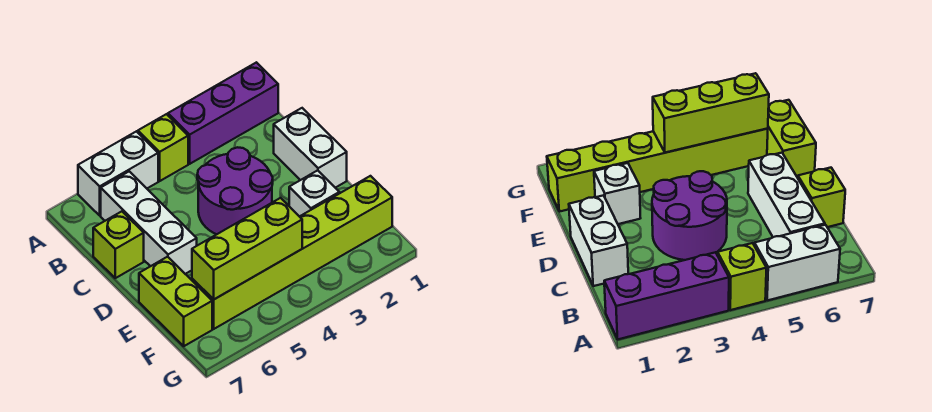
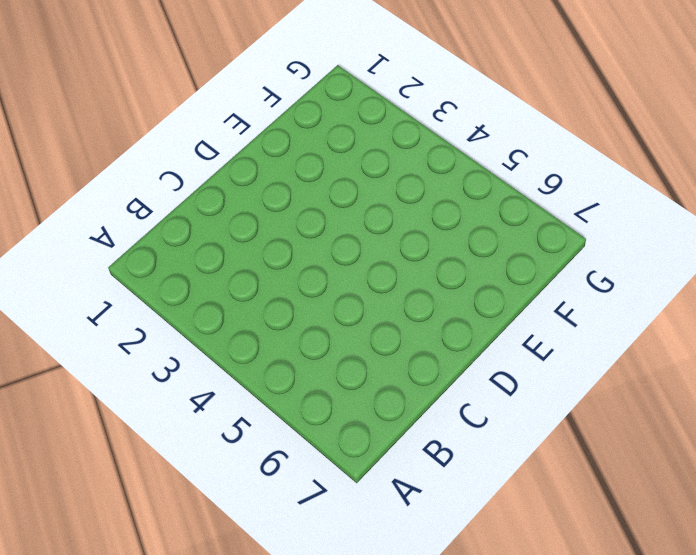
none -> purple 1x3 brick [168,62,278,164]
none -> lime 1x1 brick [138,114,188,181]

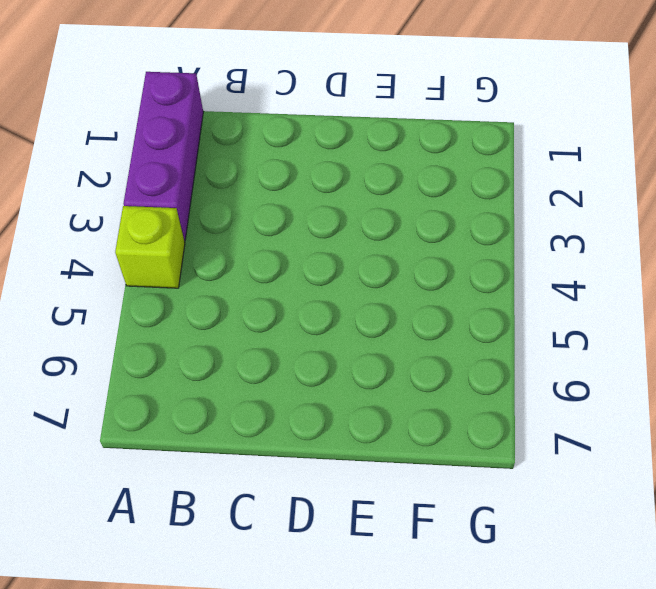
none -> white 1x2 brick [78,131,158,215]
none -> white 1x3 brick [101,171,197,274]

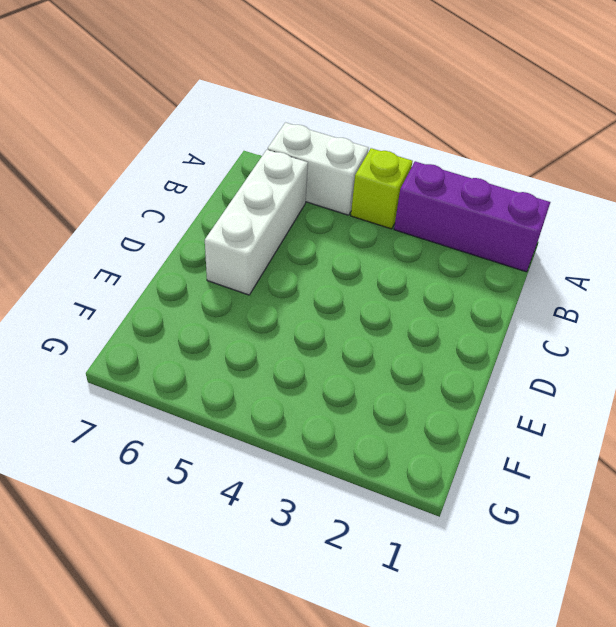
none -> white 1x2 brick [274,108,347,188]
none -> purple 2x2 round brick [197,147,273,234]

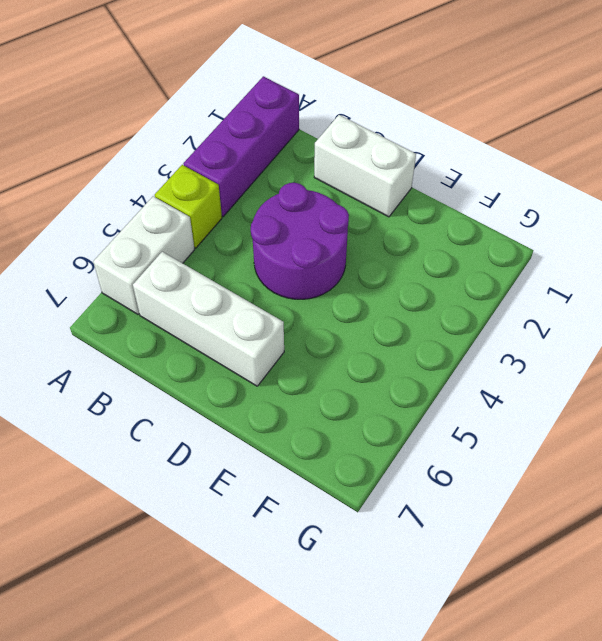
none -> lime 1x1 brick [93,211,144,278]
none -> white 1x1 brick [289,170,340,217]

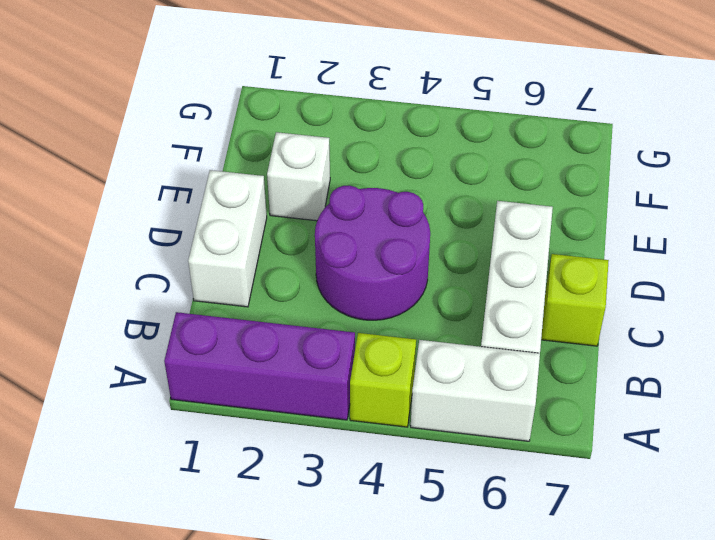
none -> lime 1x2 brick [139,257,212,346]
none -> lime 1x6 brick [192,176,392,329]

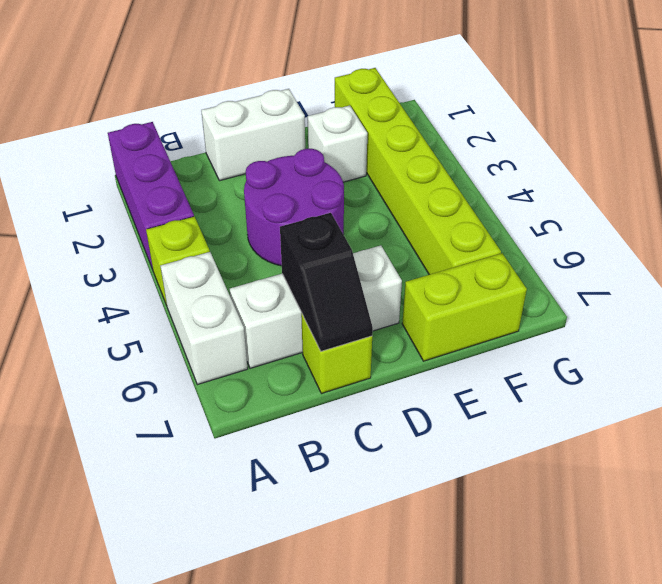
black 1x2 slope [280,213,373,351] -> none
none -> lime 1x3 brick [192,198,302,299]

